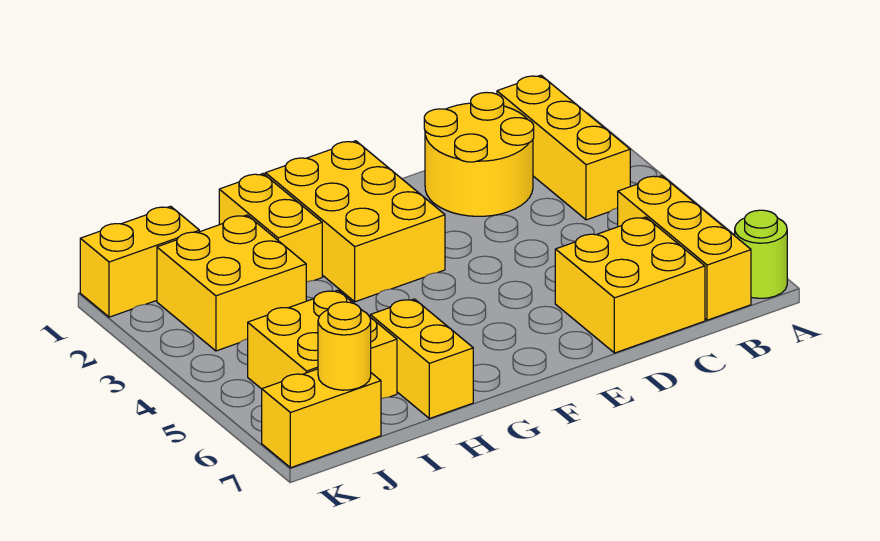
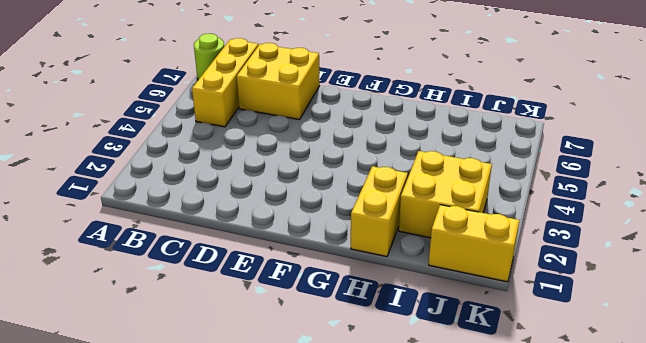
none -> yellow 1x3 brick [497,75,630,220]
none -> yellow 2x2 round brick [424,92,534,216]
none -> yellow 2x3 brick [265,141,445,302]

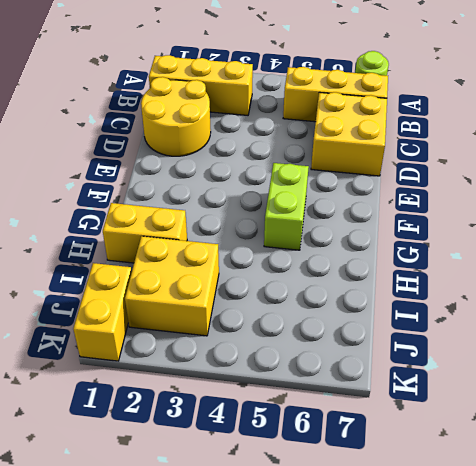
lime 1x2 brick [264,163,309,250] -> none
none -> yellow 2x3 brick [265,141,445,302]
none -> yellow 1x2 brick [370,299,473,419]
none -> yellow 2x2 brick [248,290,397,399]

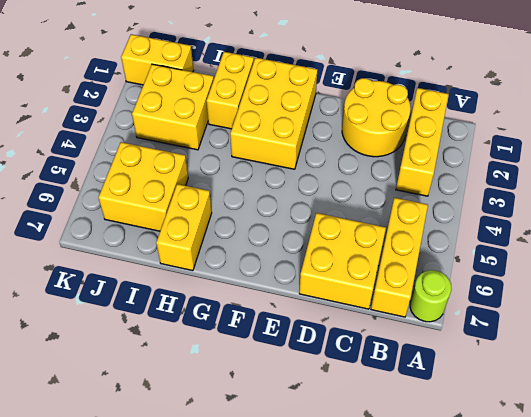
none -> yellow 1x2 brick [262,369,381,468]
none -> yellow 1x1 round brick [318,302,371,390]

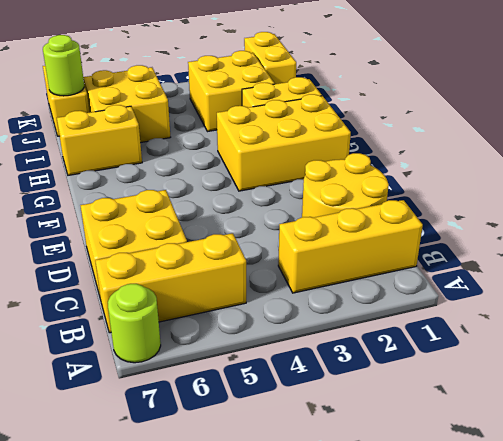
lime 1x1 round brick [43,35,84,96] -> yellow 1x1 round brick [318,302,371,390]

